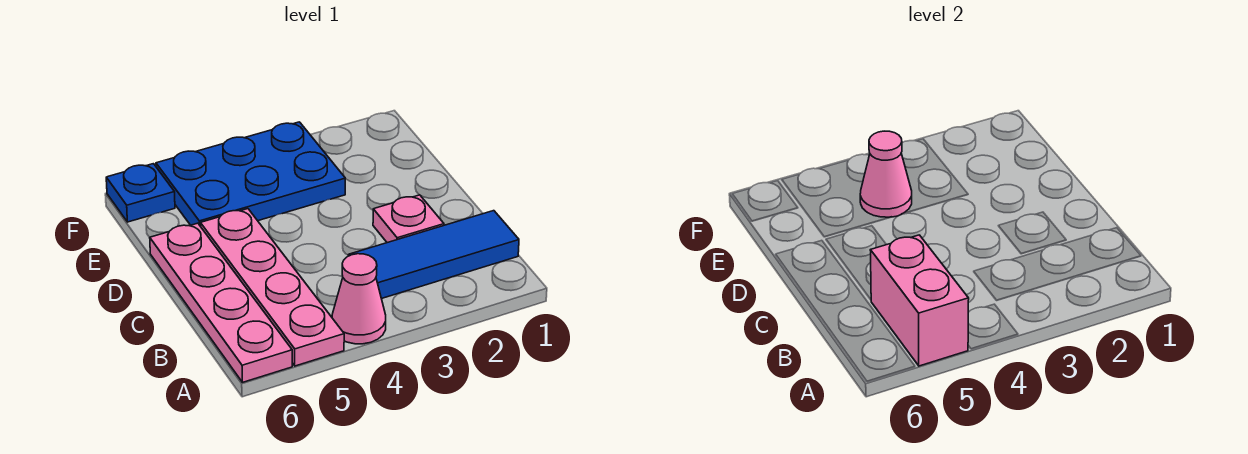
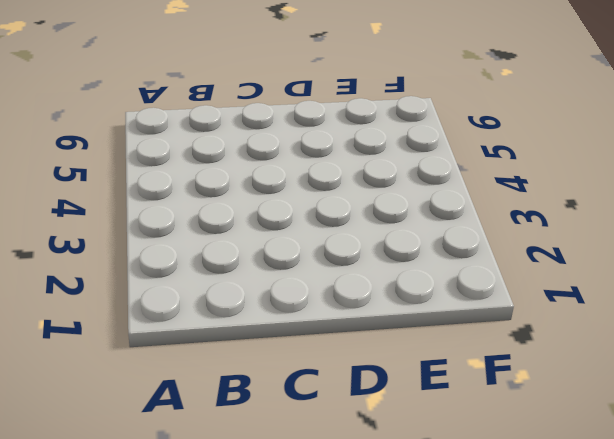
none -> pink 1x1 cone [332,254,386,344]
none -> pink 1x4 plate [200,209,344,366]

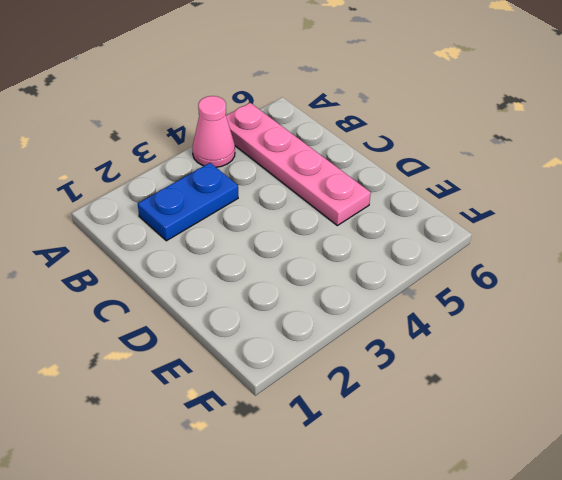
blue 1x2 plate [138,163,238,241] -> blue 1x3 tile [348,211,519,299]
none -> pink 1x4 plate [150,223,292,382]
none -> pink 1x1 plate [373,195,444,243]

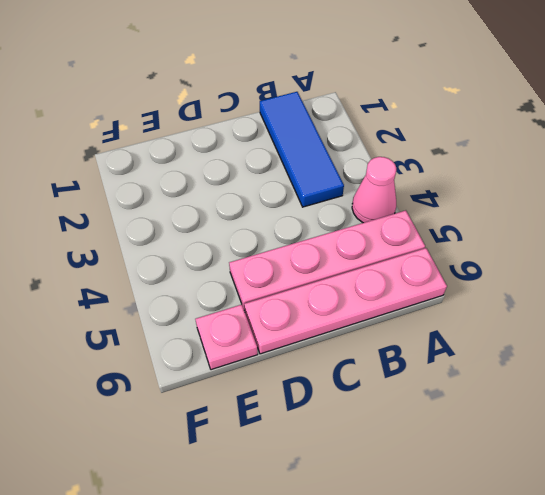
pink 1x1 plate [195,305,258,370] -> pink 1x1 plate moved to [373,195,444,243]
none -> blue 2x3 plate [156,122,345,226]
none -> blue 1x1 plate [106,164,175,222]

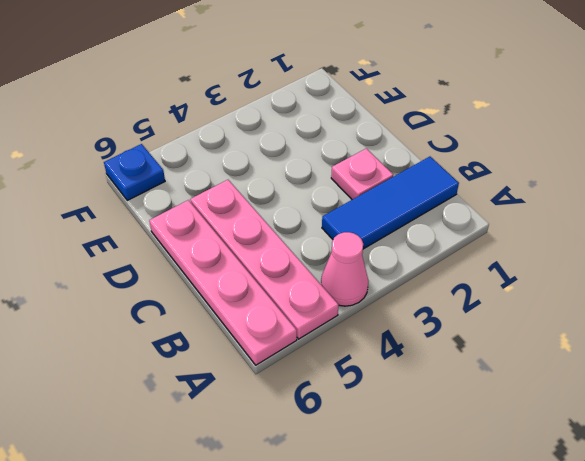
none -> blue 2x3 plate [156,122,345,226]
none -> pink 1x2 brick [870,235,969,366]

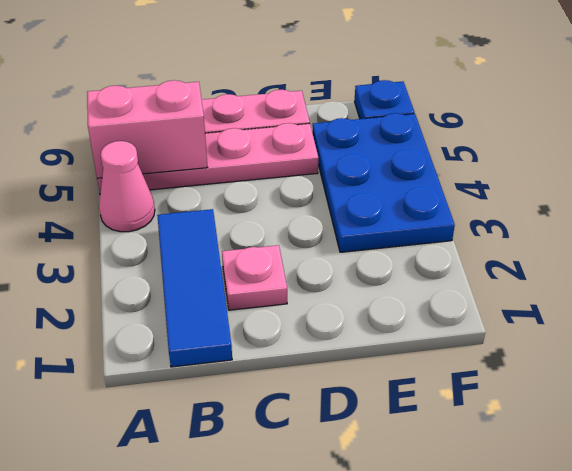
none -> pink 1x1 cone [860,131,912,217]

